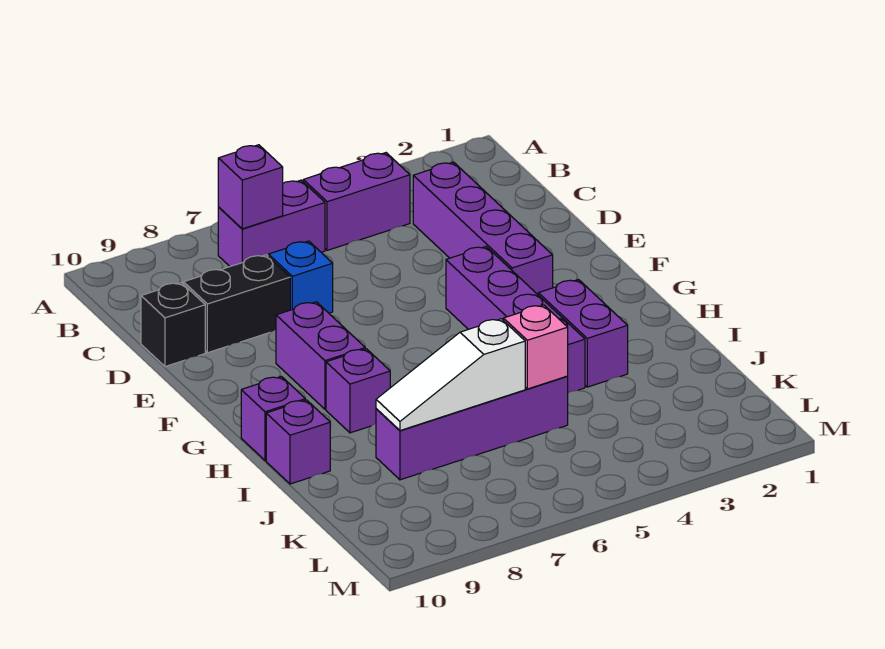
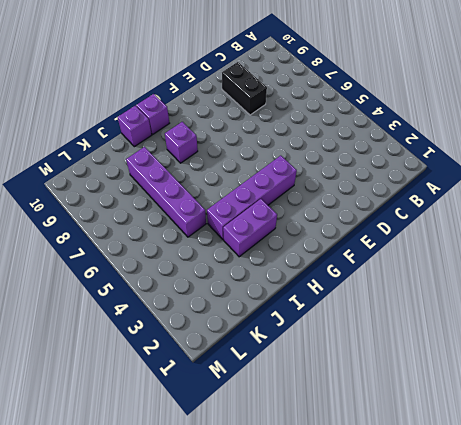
none -> purple 1x2 brick [303,153,410,250]
none -> purple 1x2 brick [218,180,325,266]
none -> purple 1x4 brick [413,162,553,294]

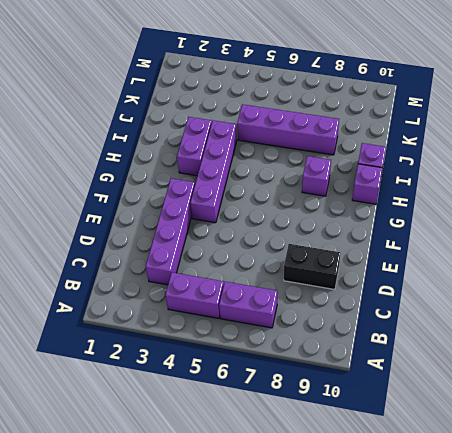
none -> blue 1x1 brick [268,241,333,313]
none -> black 1x1 brick [141,283,205,367]
none -> purple 1x2 brick [276,302,365,409]

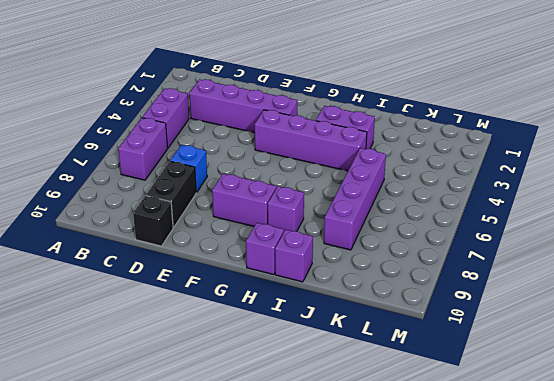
none -> purple 1x1 brick [218,145,283,229]
none -> pink 1x1 brick [503,305,568,389]
none -> white 1x3 slope [376,319,525,431]

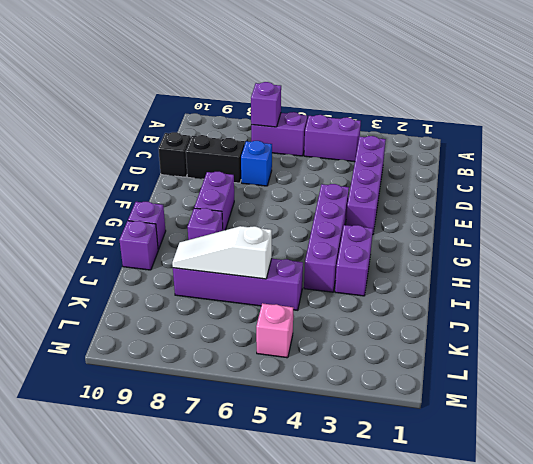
pink 1x1 brick [256,303,293,358] -> pink 1x1 brick moved to [503,305,568,389]

